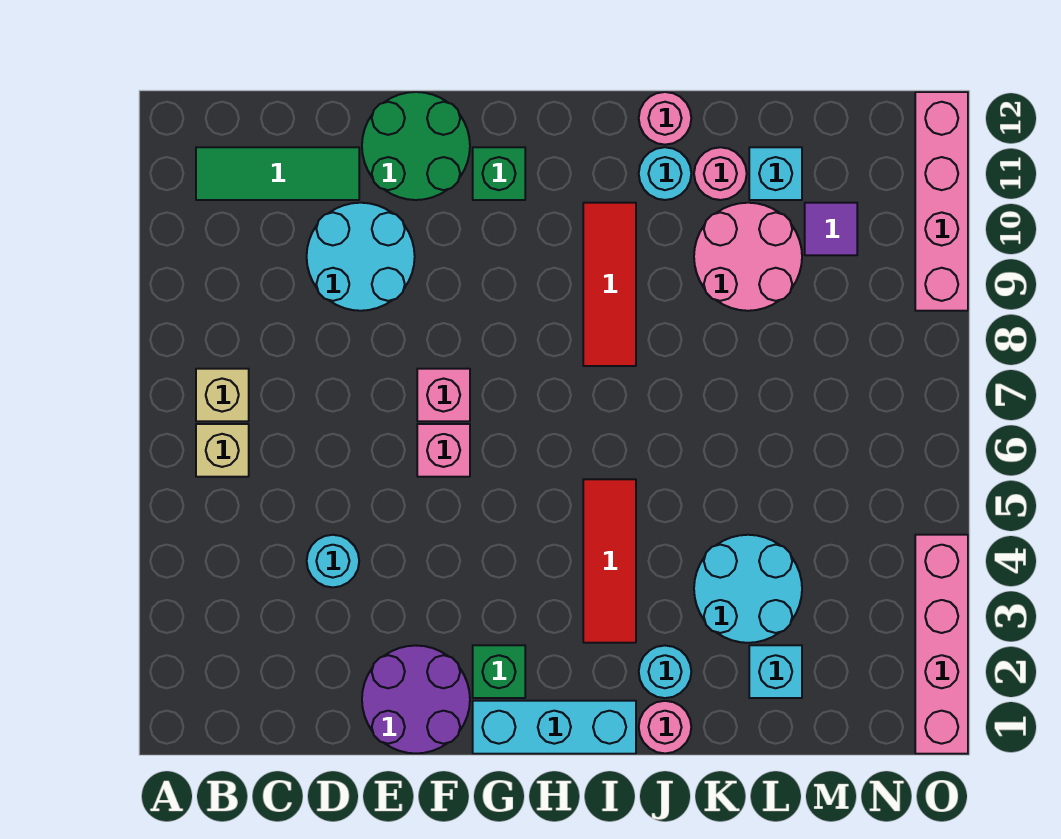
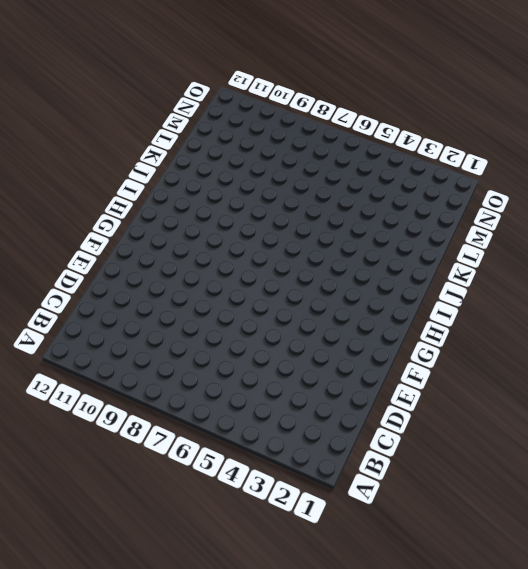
none -> tan 1x1 brick [196,424,249,477]
none -> tan 1x1 brick [196,369,249,421]
none -> green 1x3 tile [196,147,359,200]

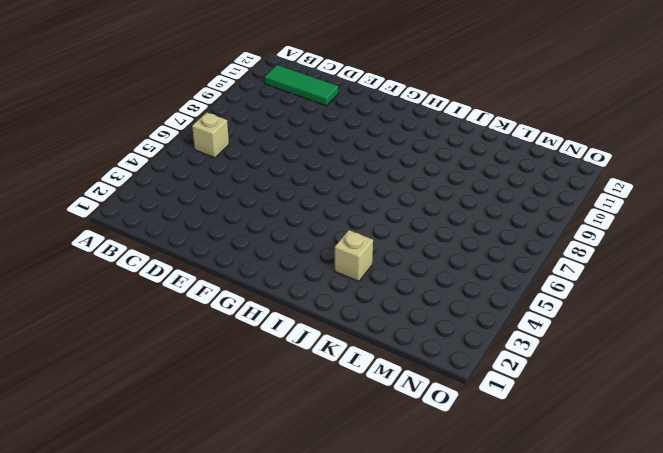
tan 1x1 brick [335,230,373,281] -> tan 1x1 brick moved to [196,369,249,421]
none -> cyan 1x1 round brick [307,535,359,587]
none -> cyan 2x2 round brick [307,203,415,311]
none -> purple 2x2 round brick [362,645,470,753]

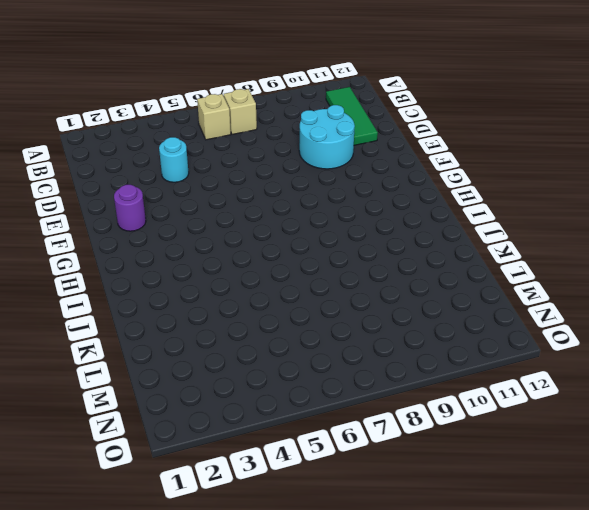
purple 1x1 round brick [114,185,146,231] -> purple 2x2 round brick [362,645,470,753]
none -> green 2x2 round brick [362,92,470,200]
none -> pink 1x1 brick [417,424,470,477]
none -> pink 1x1 brick [417,369,470,421]

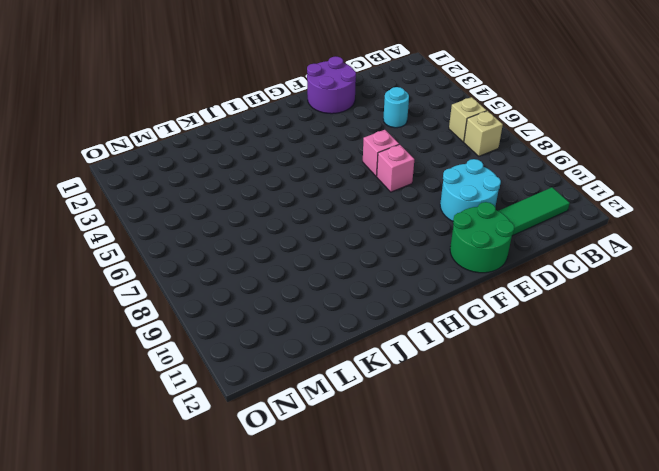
none -> cyan 1x3 brick [473,701,636,754]
none -> green 1x1 brick [473,645,525,698]
none -> green 1x1 brick [473,147,525,200]

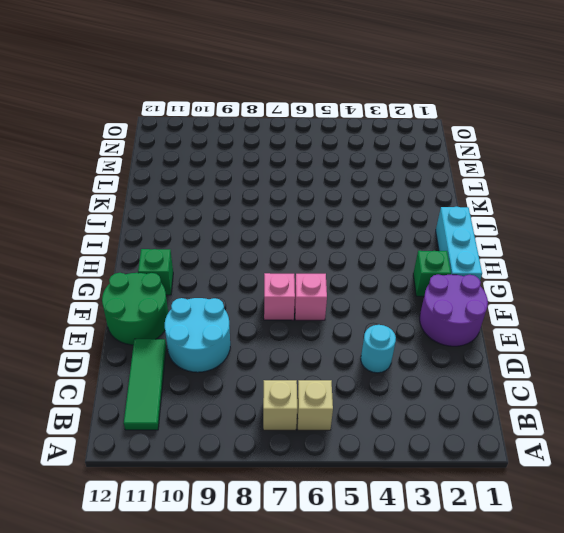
none -> red 1x3 tile [583,479,636,643]
none -> red 1x3 tile [583,203,636,366]
none -> pink 1x1 round brick [639,701,691,753]

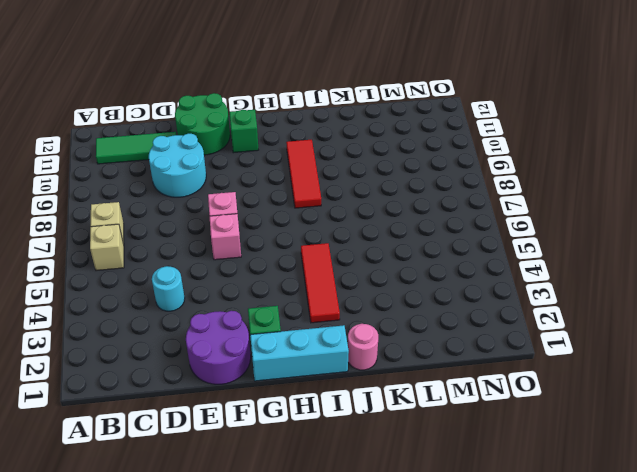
none -> cyan 1x1 round brick [639,646,691,698]
none -> cyan 1x1 round brick [639,147,691,200]
none -> pink 1x1 round brick [639,92,691,145]

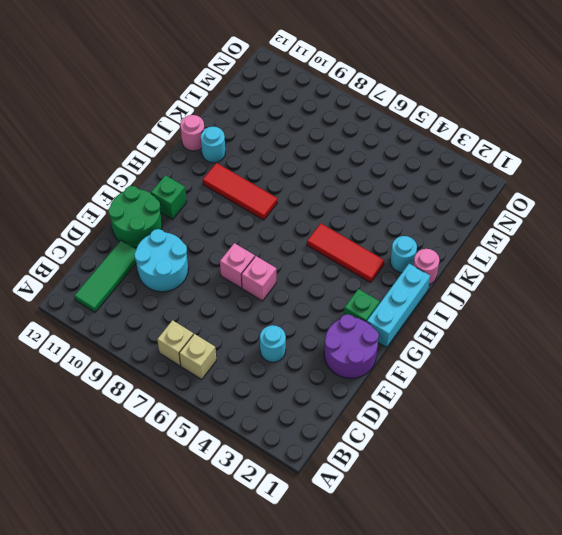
none -> cyan 2x2 round brick [694,535,802,643]
none -> pink 2x2 round brick [694,203,802,311]
none -> pink 1x1 round brick [694,147,747,200]

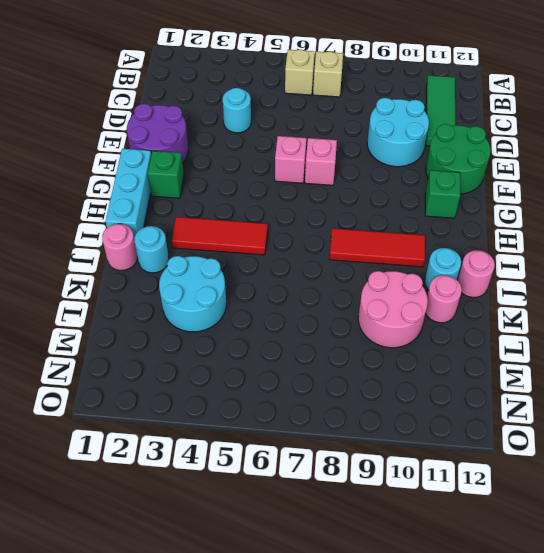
none -> cyan 1x1 brick [749,645,802,698]
none -> cyan 1x1 brick [749,147,802,200]
none -> purple 1x1 tile [805,203,857,255]

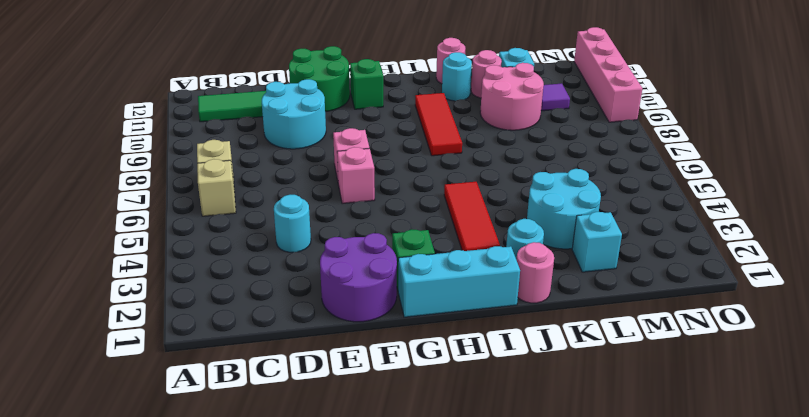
none -> pink 1x4 brick [915,535,968,754]

